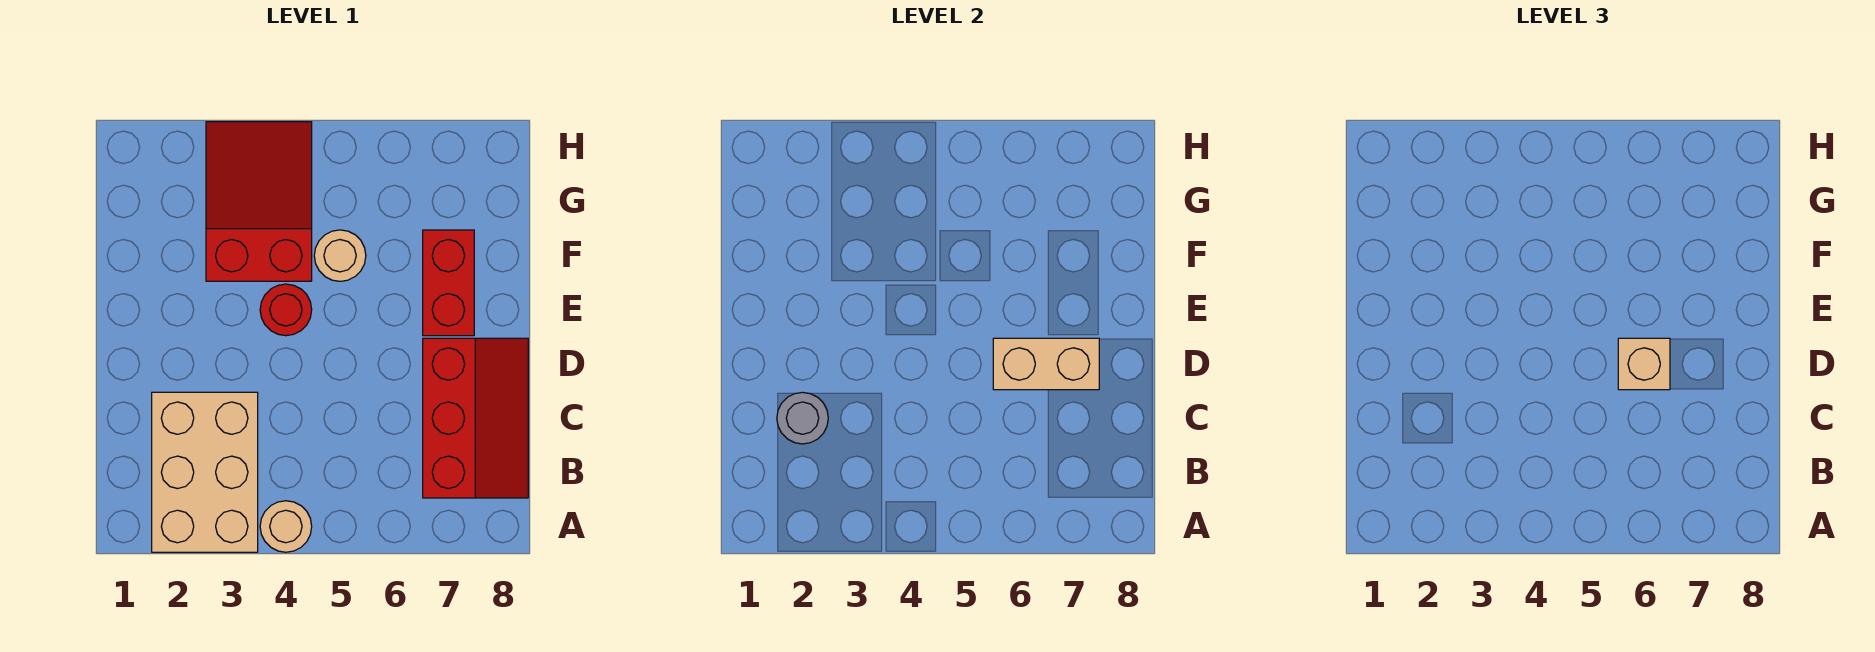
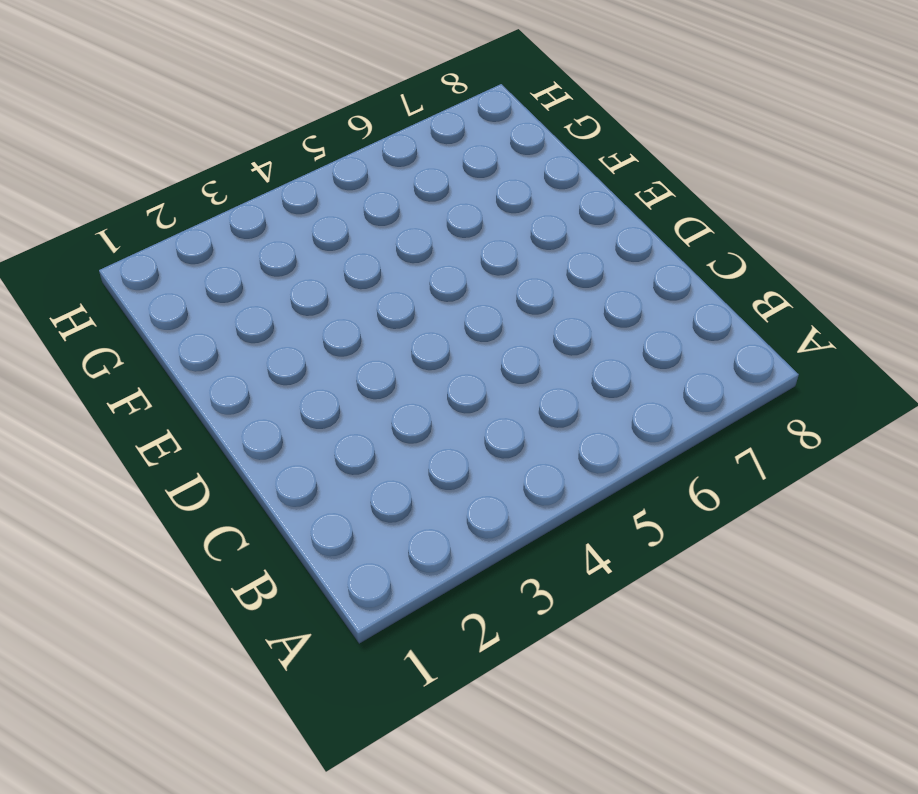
none -> tan 2x3 brick [152,392,258,552]
none -> tan 1x1 round brick [260,501,312,552]

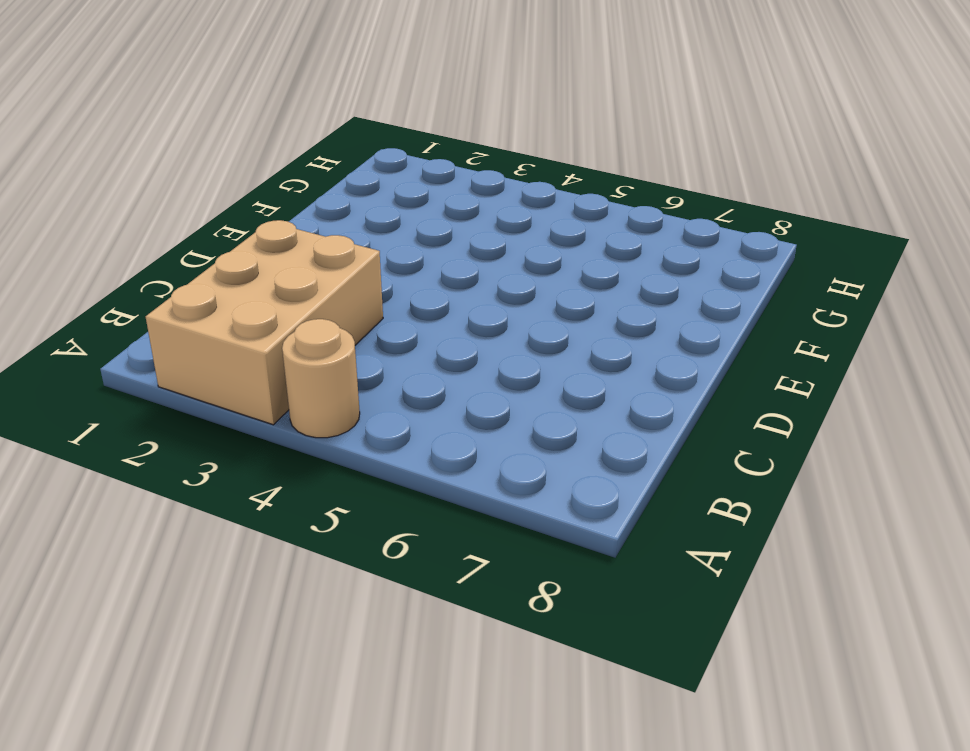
none -> red 2x3 slope [423,338,528,498]
none -> red 1x1 round brick [260,284,312,336]

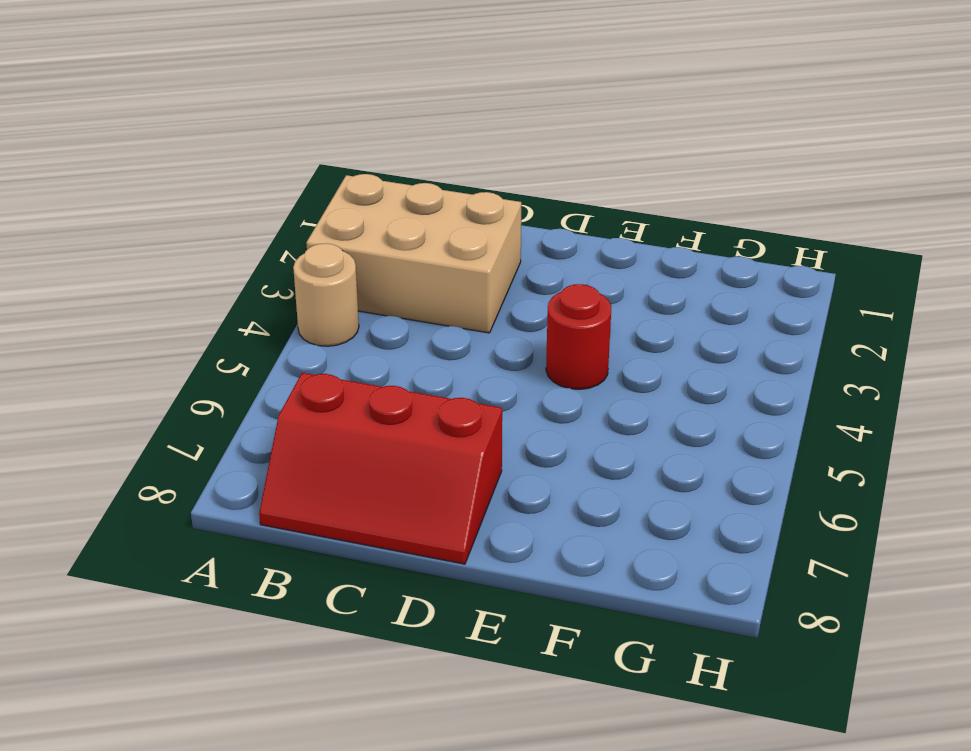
none -> red 1x2 brick [423,230,474,336]
none -> red 2x3 slope [206,122,312,281]

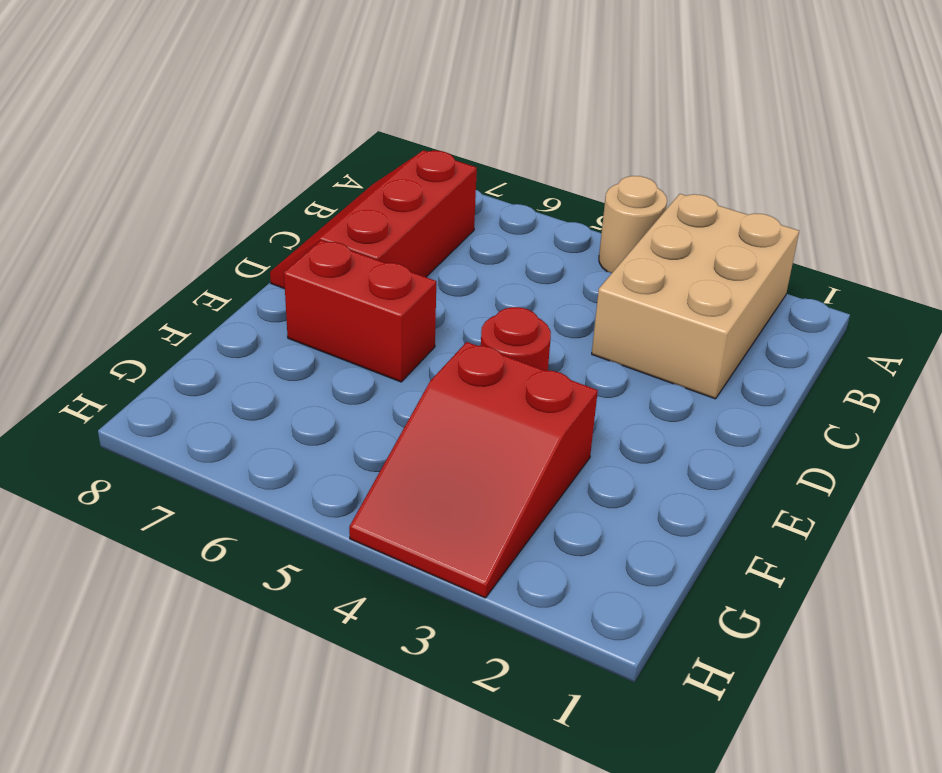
red 1x2 brick [284,240,436,382] -> red 1x2 brick turned to [423,230,474,336]
none -> tan 1x1 round brick [314,230,366,281]
none -> grey 1x1 round brick [777,392,828,444]

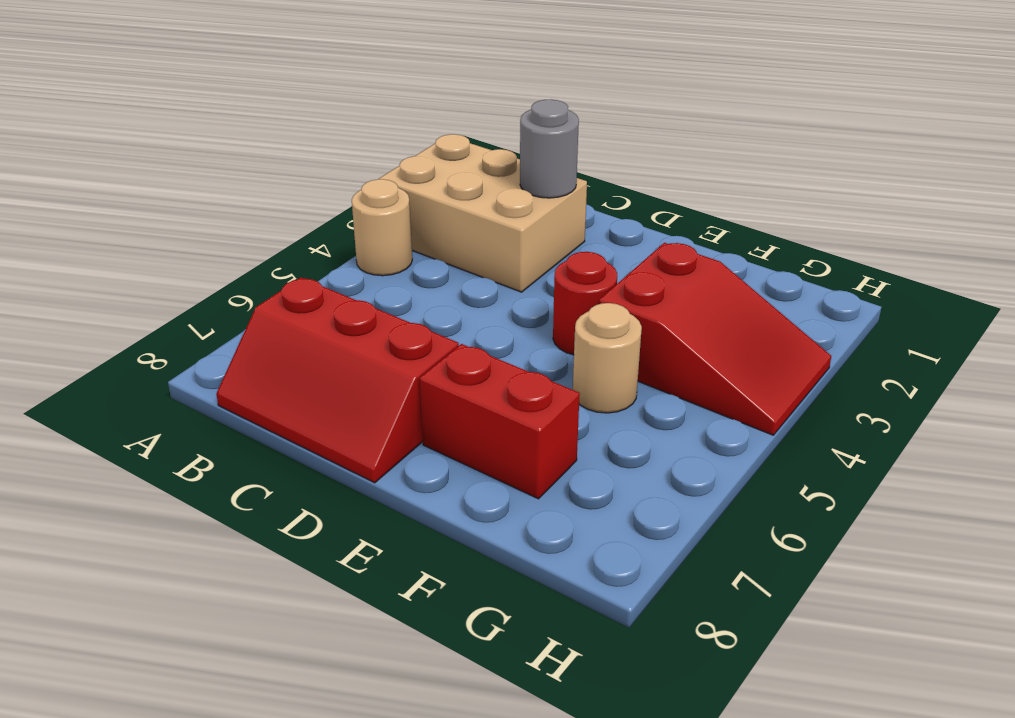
none -> tan 1x2 brick [993,338,1099,390]
none -> tan 1x1 brick [1618,338,1670,390]

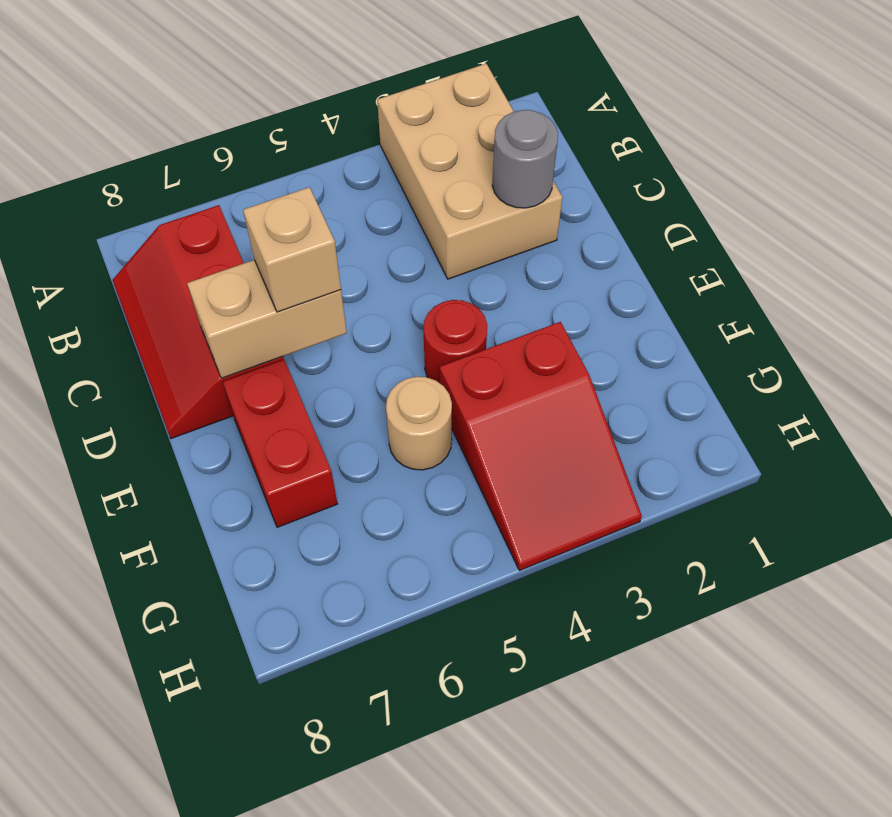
none -> tan 1x1 round brick [260,501,312,552]

